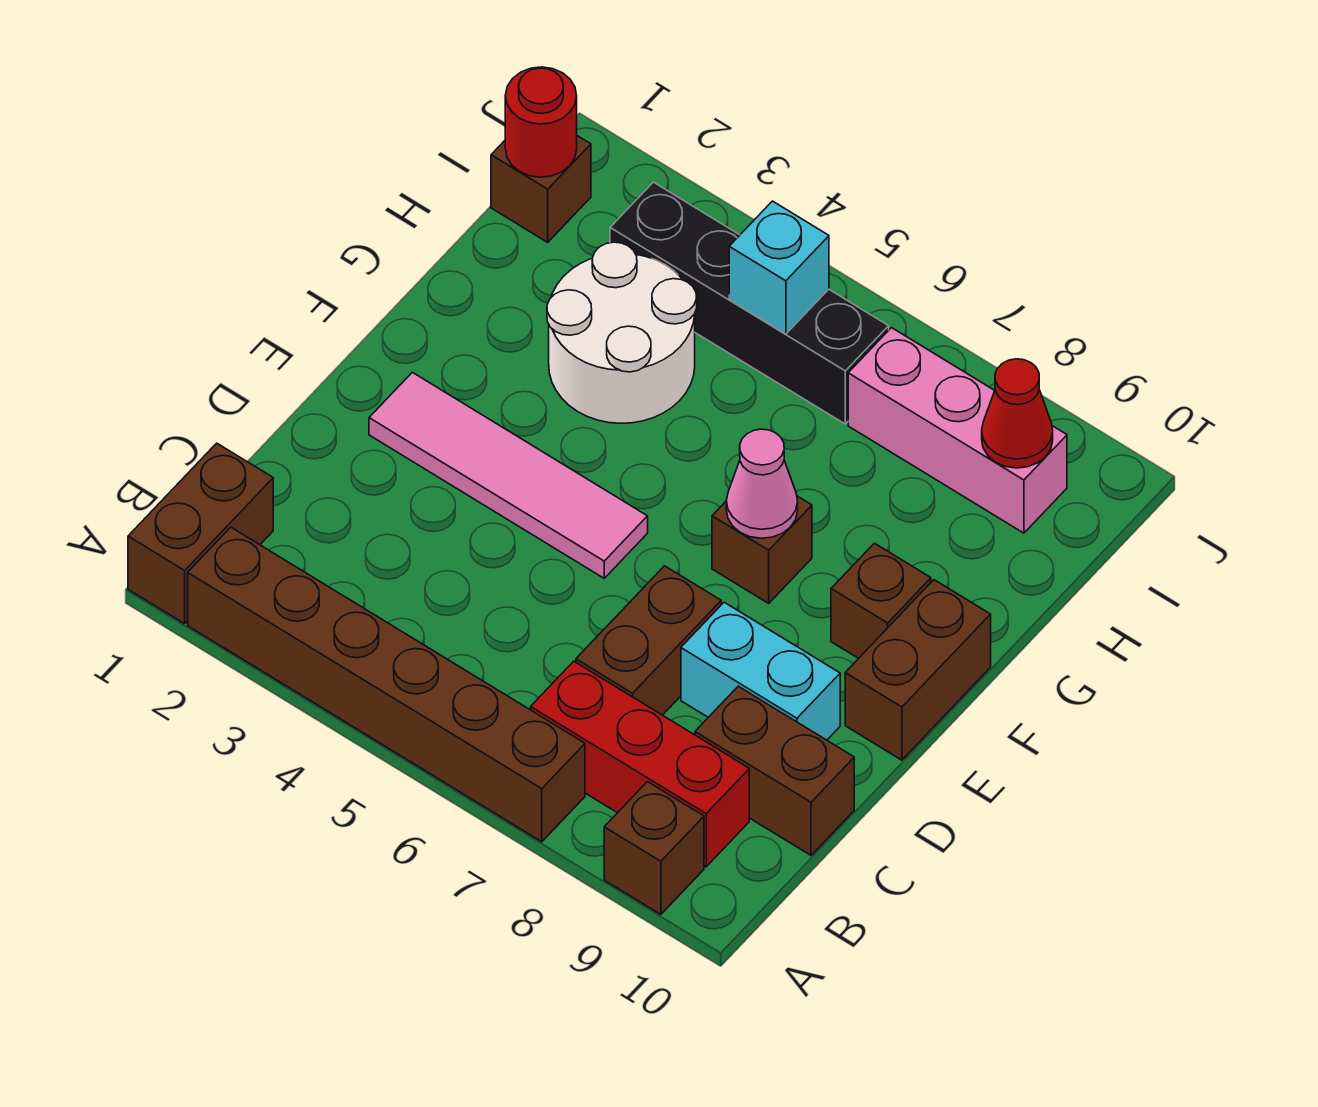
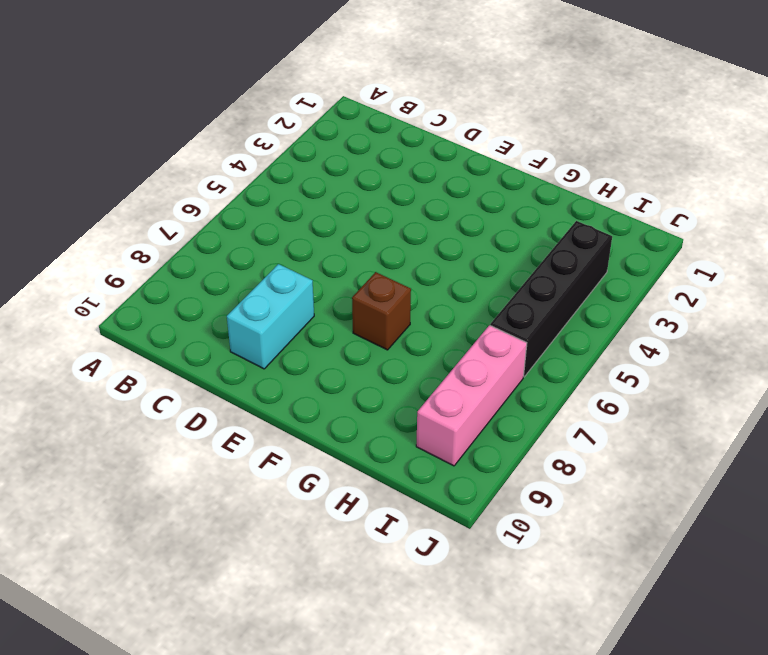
none -> brown 1x2 brick [128,443,273,624]
none -> brown 1x6 brick [188,527,585,842]
none -> brown 1x1 brick [604,782,704,914]

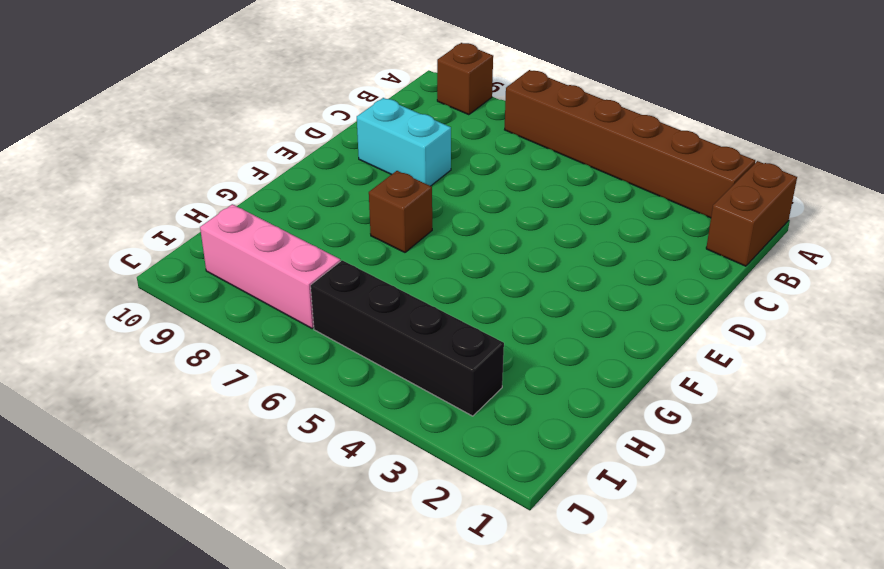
none -> red 1x3 brick [531,661,749,867]
none -> brown 1x2 brick [576,566,721,715]
none -> brown 1x2 brick [695,686,854,855]

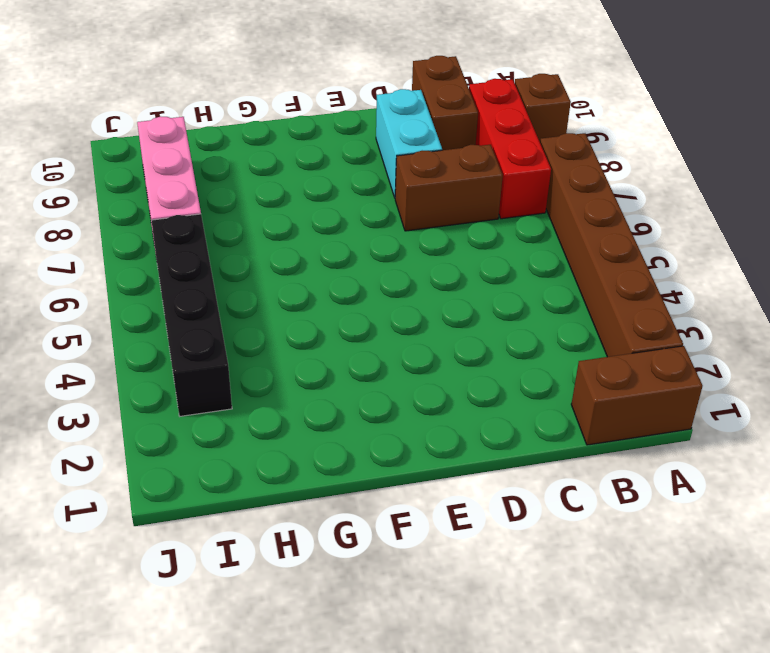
none -> pink 1x4 tile [369,372,648,578]
none -> brown 1x2 brick [845,580,991,760]
none -> brown 1x1 brick [712,496,812,603]

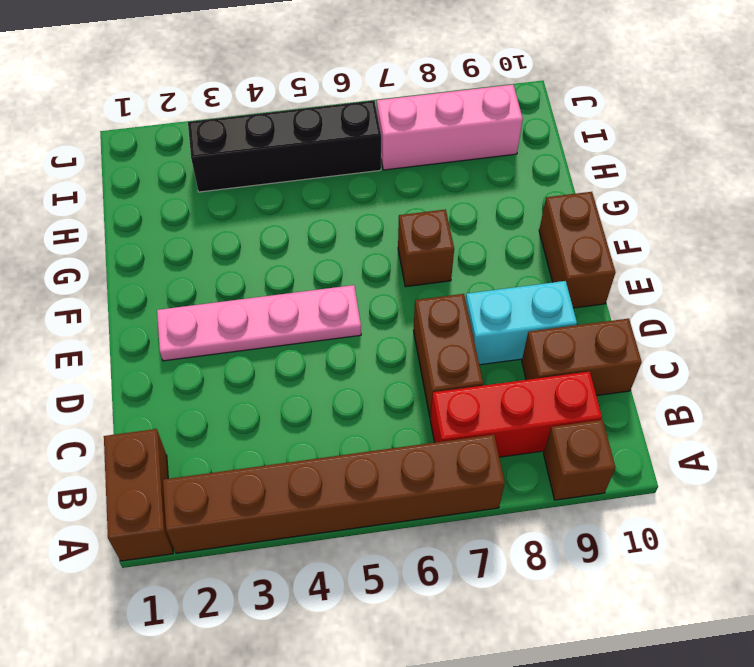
pink 1x4 plate [157,285,361,361] -> pink 1x4 tile [369,372,648,578]
none -> brown 1x1 brick [831,543,931,658]
none -> white 2x2 round brick [547,242,697,423]
none -> brown 1x1 brick [491,136,591,242]

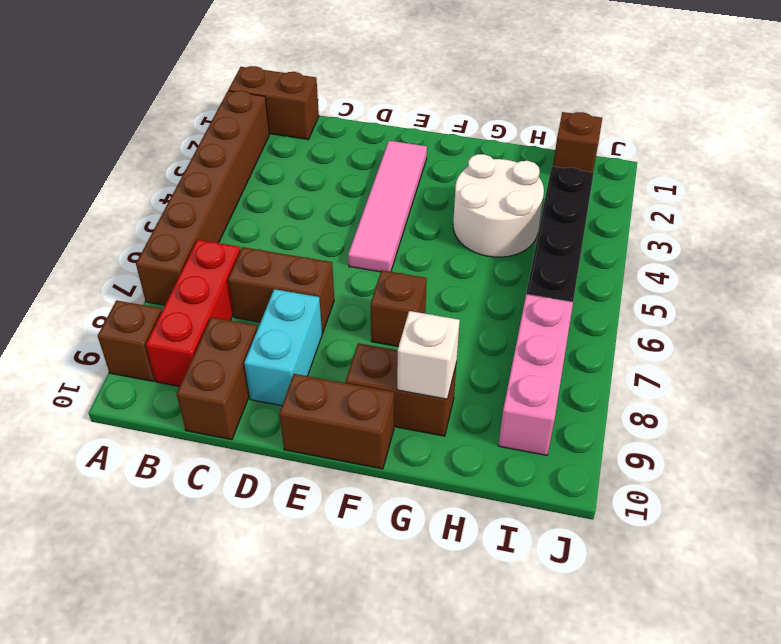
brown 1x2 brick [346,343,457,436] -> brown 1x1 brick [831,543,931,658]
white 1x1 brick [397,311,460,399] -> none
none -> pink 1x1 cone [726,429,798,538]
none -> red 1x1 round brick [505,67,577,177]
none -> cyan 1x1 brick [729,201,829,334]

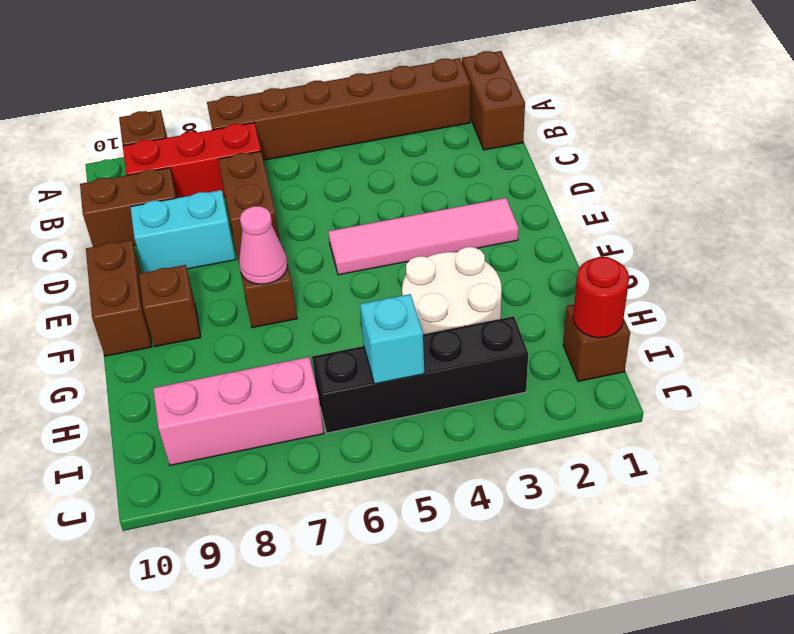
none -> red 1x1 cone [982,359,1053,468]

